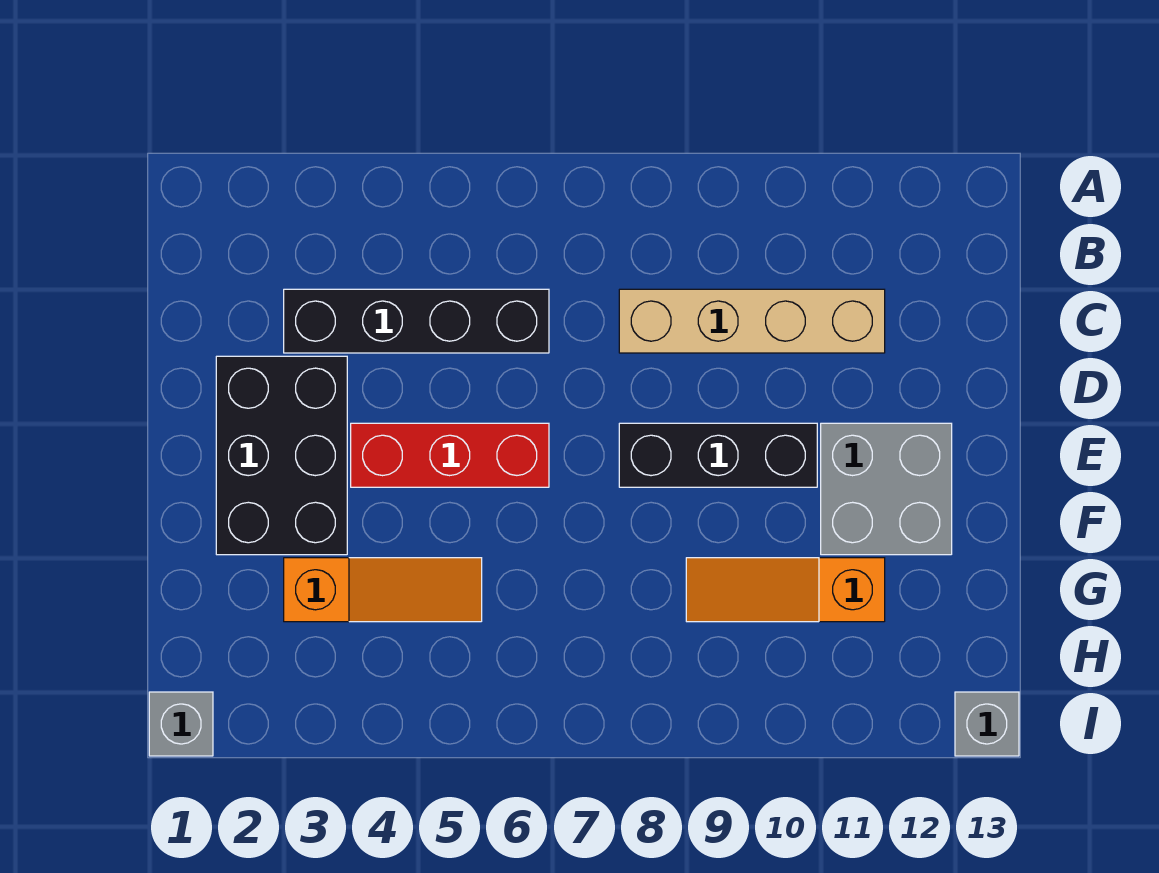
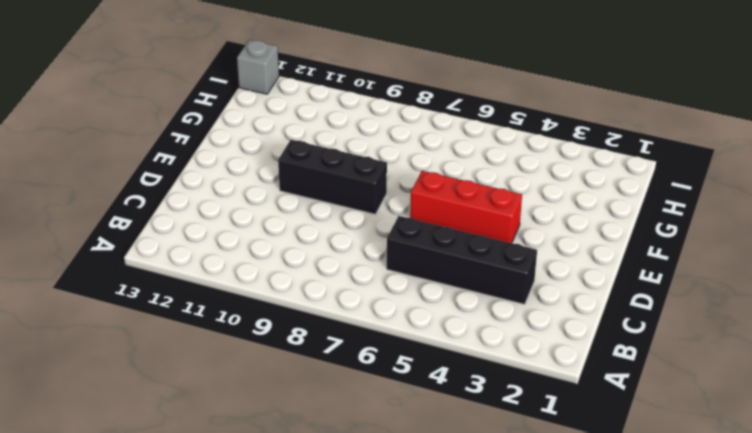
none -> tan 1x4 brick [619,289,885,353]
none -> black 2x3 brick [216,356,347,555]

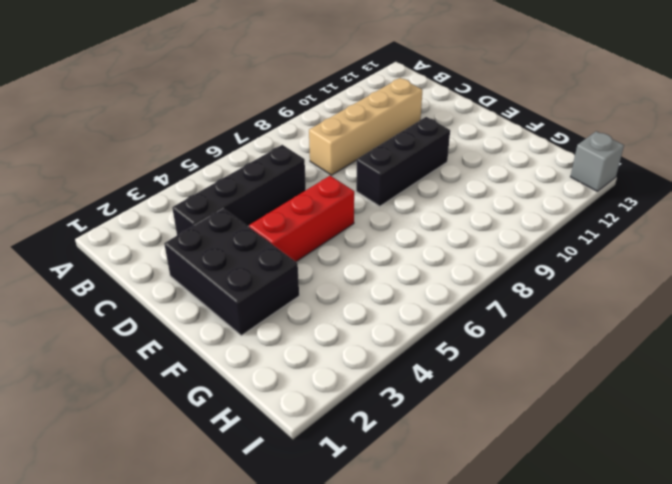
none -> grey 2x2 brick [821,423,952,555]
none -> orange 1x3 slope [284,558,482,622]

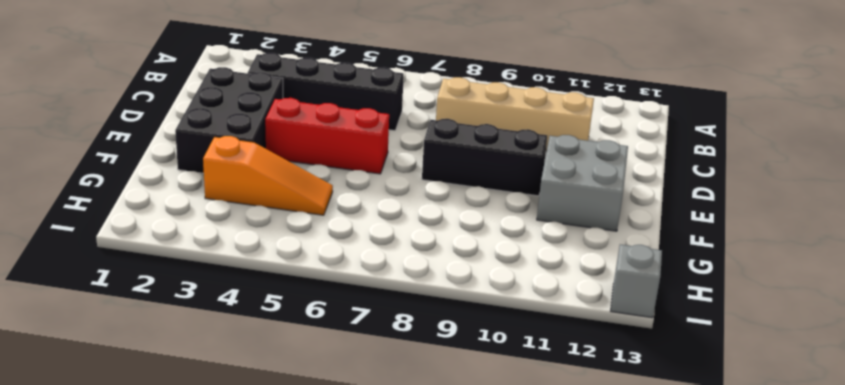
none -> orange 1x3 slope [686,558,885,622]
none -> grey 1x1 brick [149,692,213,756]

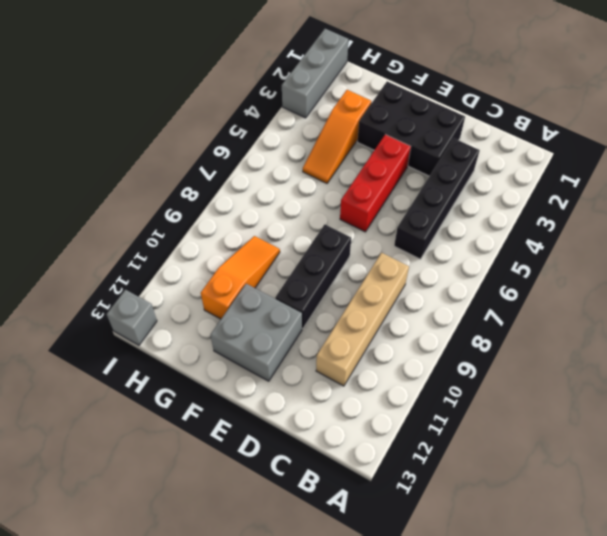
grey 1x3 brick [282,29,348,118] -> grey 1x1 brick [149,692,213,756]

